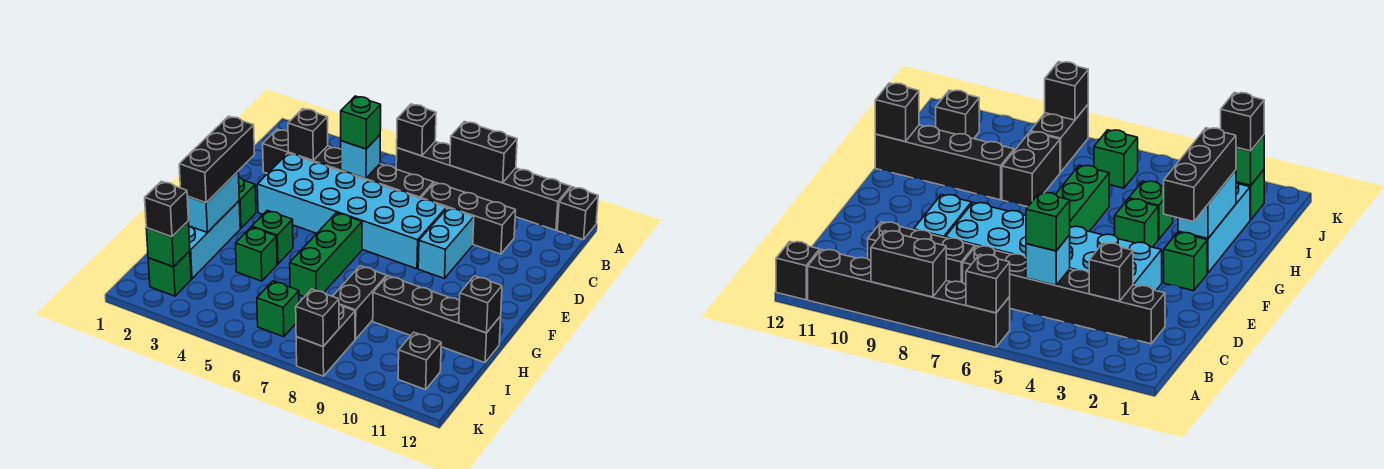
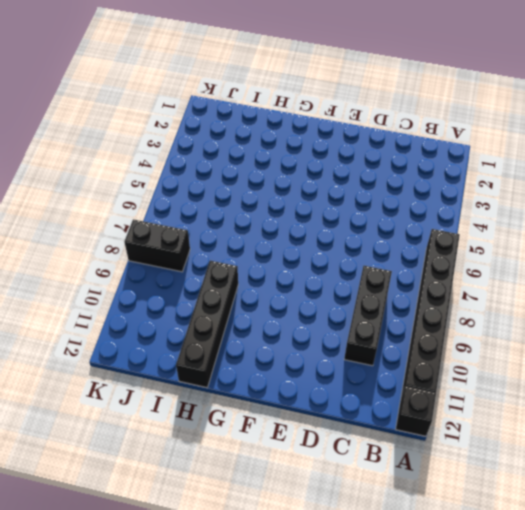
none -> black 1x6 brick [263,129,434,198]
none -> cyan 2x6 brick [257,153,446,269]
none -> cyan 1x2 brick [418,208,474,278]

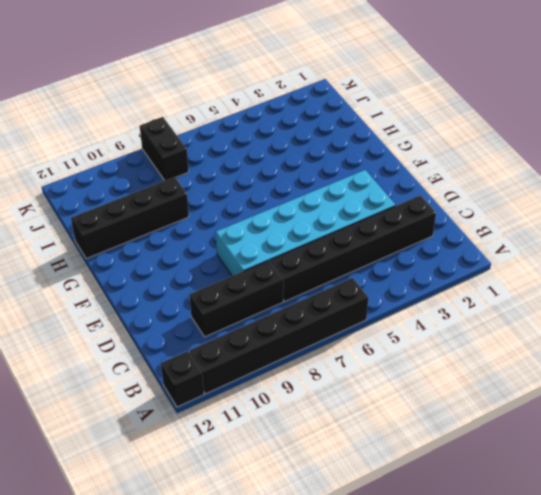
none -> cyan 1x2 brick [418,208,474,278]
none -> green 1x1 brick [239,178,256,228]
none -> green 1x3 brick [290,213,362,297]

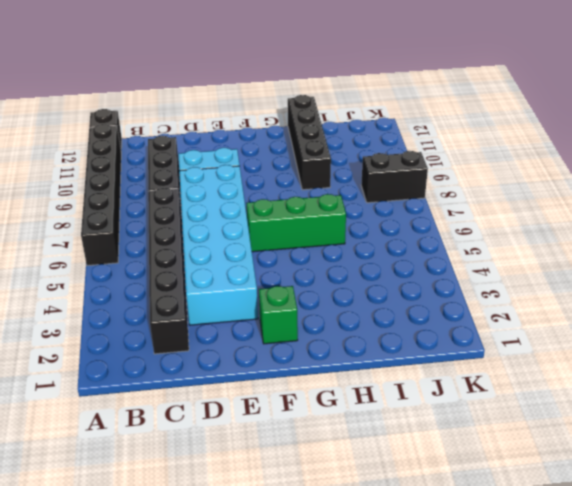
none -> cyan 1x3 brick [189,201,240,279]
none -> green 1x1 brick [252,210,293,264]
none -> green 1x1 brick [236,227,277,281]

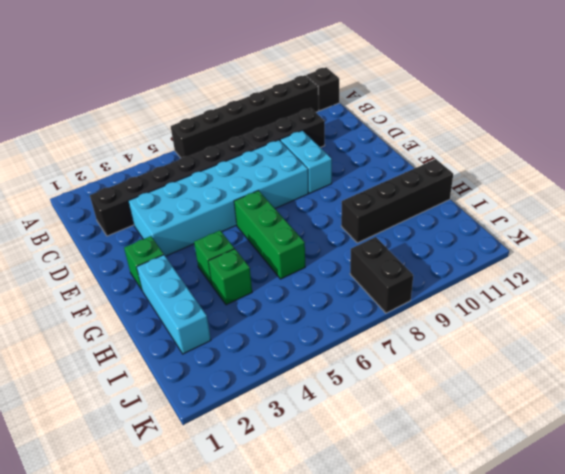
none -> black 1x2 brick [333,266,387,339]
none -> green 1x1 brick [148,251,191,296]
none -> green 1x1 brick [257,281,299,337]

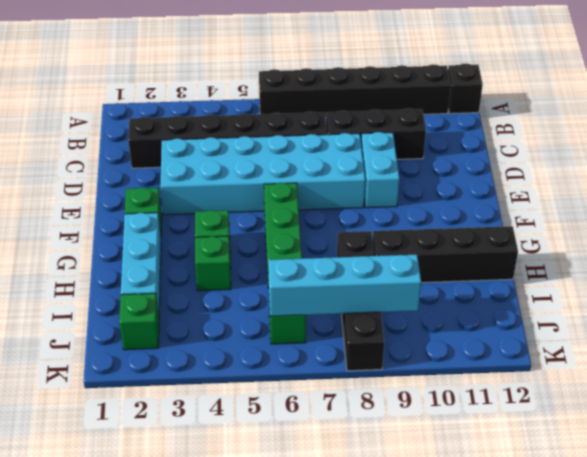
cyan 1x4 brick [268,255,421,316] -> none
none -> black 1x1 brick [398,332,441,390]
none -> black 1x1 brick [397,104,436,156]
none -> black 1x2 brick [450,121,517,183]

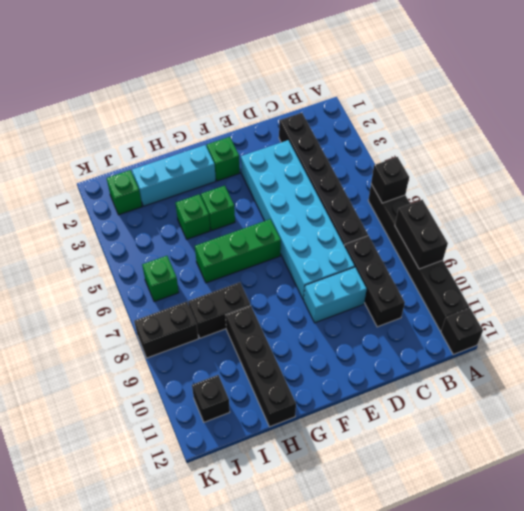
none -> black 1x1 brick [288,109,328,160]
none -> cyan 1x1 brick [341,135,380,178]
none -> cyan 1x2 brick [187,172,239,233]

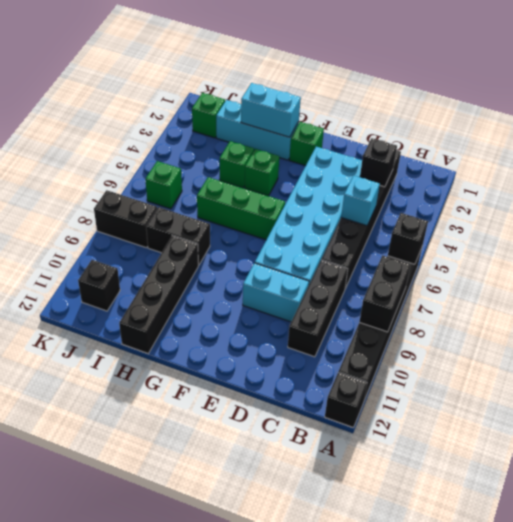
none -> black 1x1 brick [459,276,502,333]
none -> green 1x1 brick [146,221,190,267]
none -> black 1x1 brick [296,289,339,346]

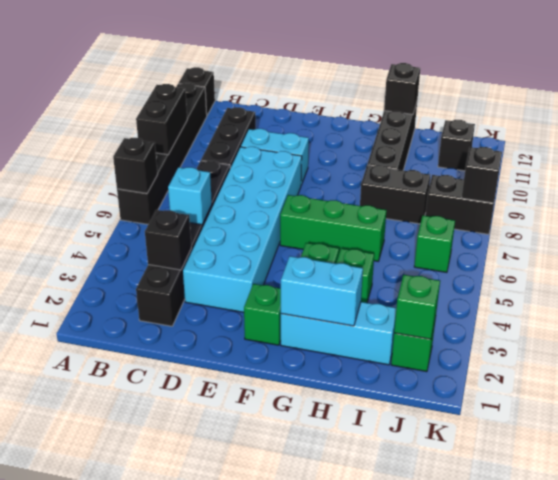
none -> green 1x1 brick [341,96,381,149]
none -> black 1x3 brick [179,116,255,203]
none -> black 1x1 brick [145,181,188,237]

